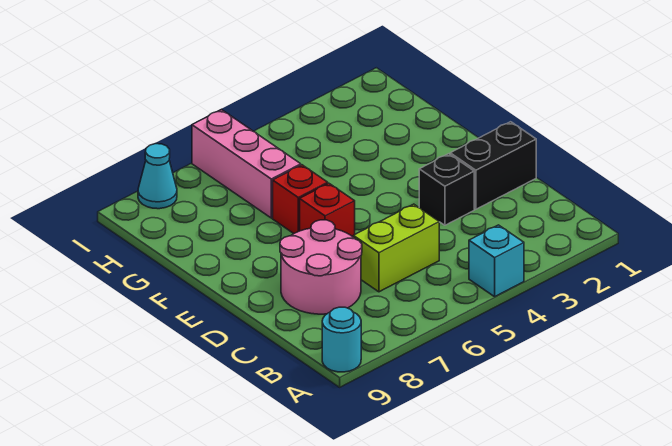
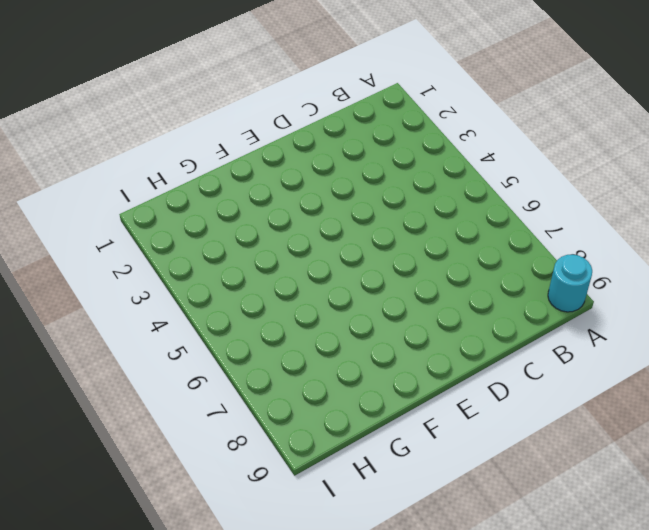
none -> cyan 1x1 brick [469,225,524,297]
none -> lime 1x2 brick [353,204,439,292]

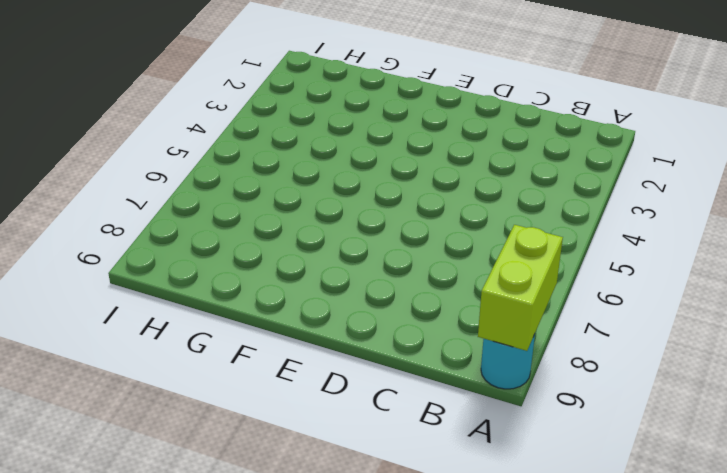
lime 1x2 brick [478,225,563,351] -> lime 1x2 brick moved to [353,204,439,292]
none -> cyan 1x1 brick [469,225,524,297]
none -> pink 2x2 round brick [280,220,362,314]

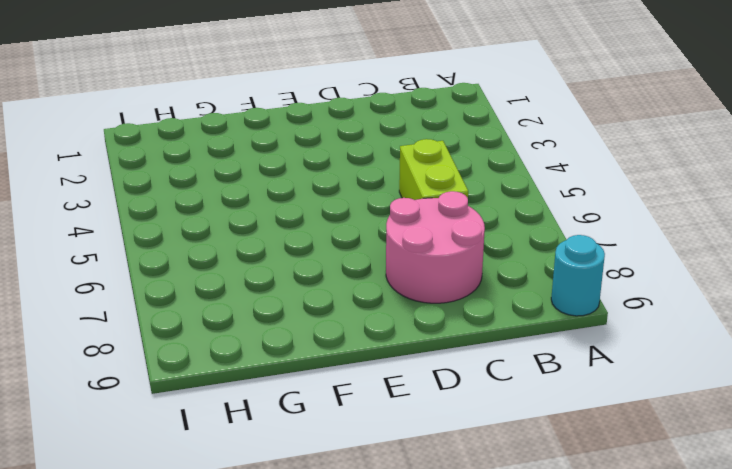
none -> cyan 1x1 brick [469,225,524,297]
none -> black 1x2 brick [450,122,536,209]

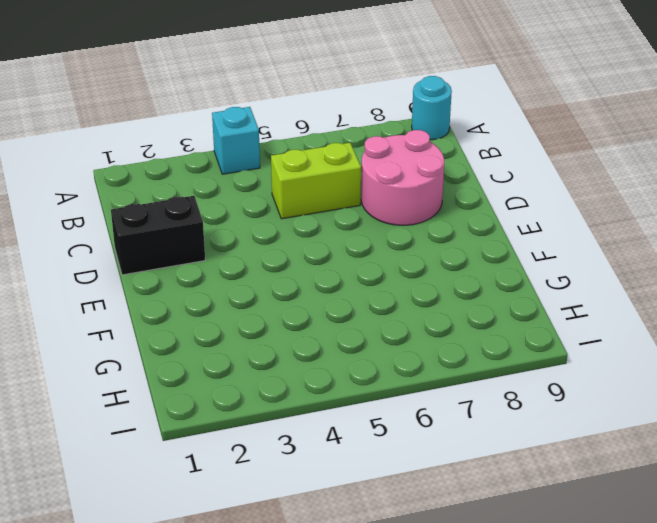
none -> black 1x1 brick [419,154,474,225]
none -> red 1x1 brick [300,183,355,237]

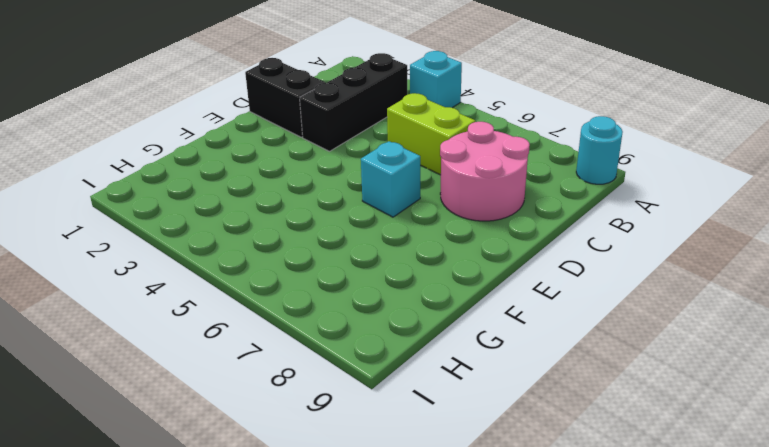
black 1x3 brick [300,53,407,151] -> black 1x1 brick [419,154,474,225]
cyan 1x1 brick [361,141,420,217] -> red 1x1 brick [300,183,355,237]
none -> red 1x1 brick [273,165,328,233]
none -> pink 1x3 brick [192,110,301,218]

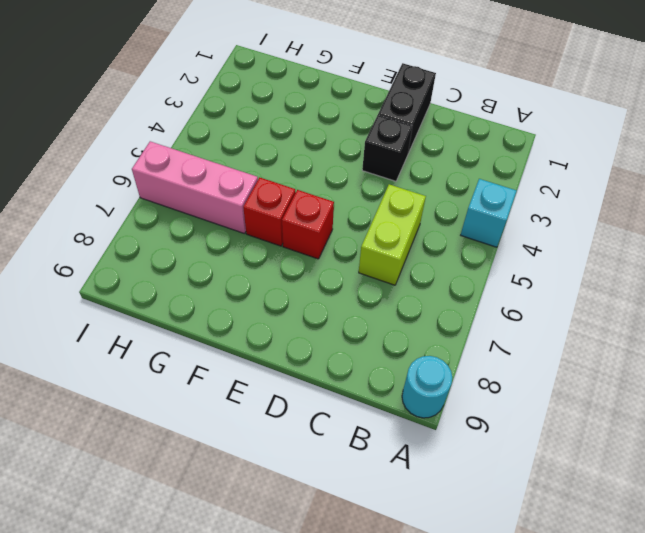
none -> pink 2x2 round brick [280,220,362,314]
none -> cyan 1x1 cone [138,144,177,209]

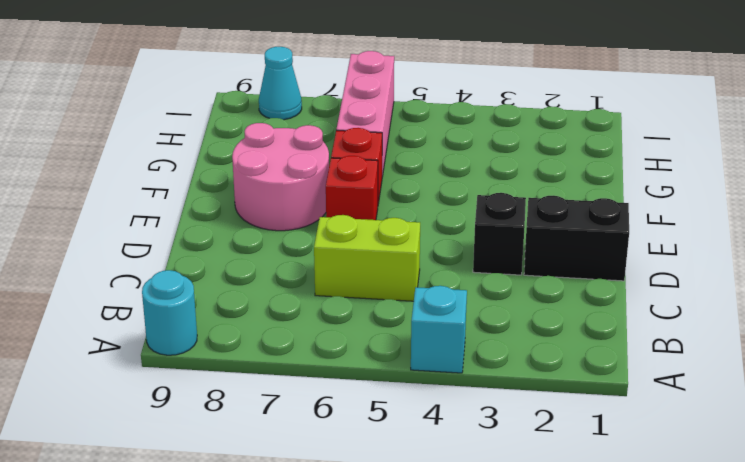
pink 2x2 round brick [232,123,329,231] -> pink 2x2 round brick moved to [280,220,362,314]

